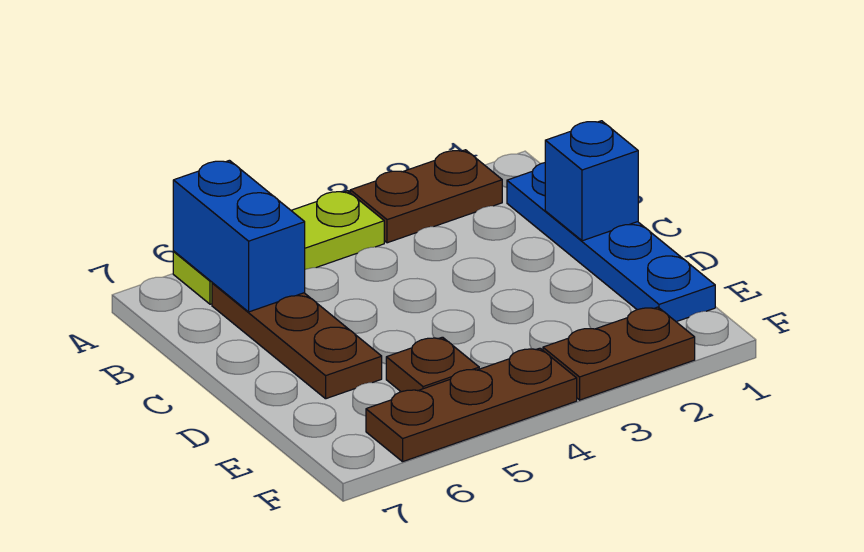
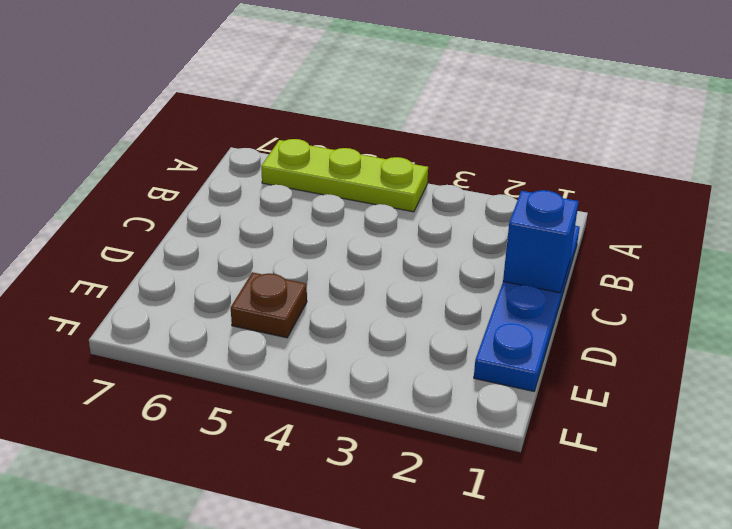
none -> brown 1x2 plate [350,150,502,243]
none -> brown 1x3 plate [212,283,382,399]

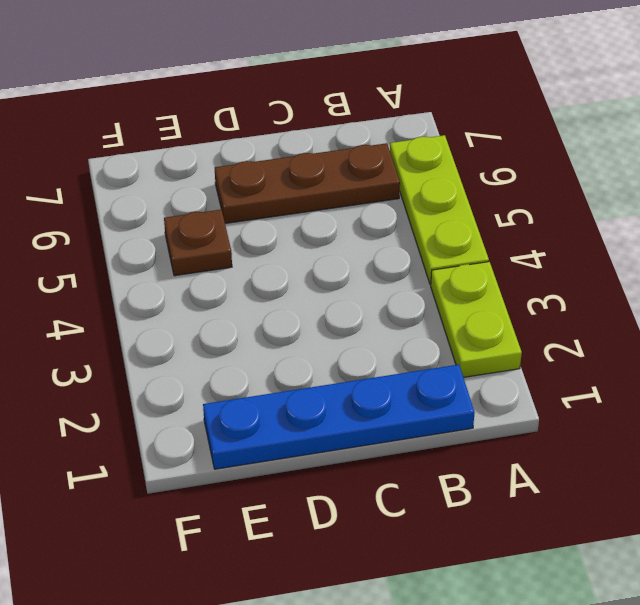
lime 1x2 plate [431,262,522,377] -> brown 1x2 plate [350,150,502,243]
none -> brown 1x2 plate [543,307,695,400]
none -> brown 1x3 plate [366,348,577,462]

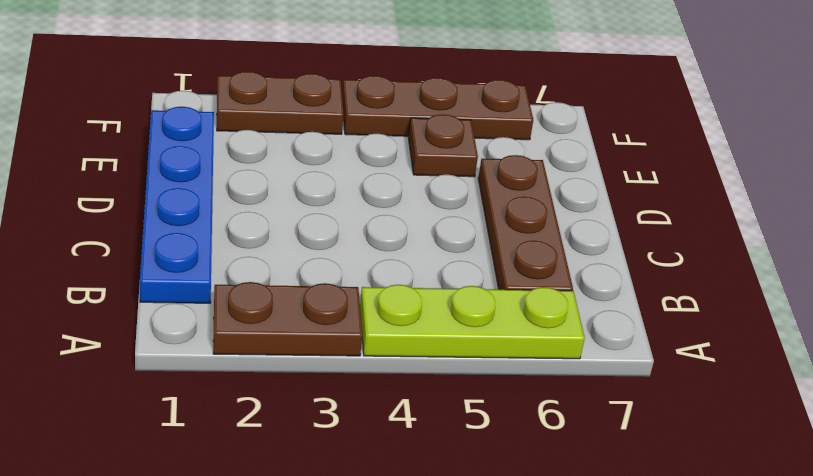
none -> blue 1x2 brick [173,160,305,312]
none -> blue 1x1 brick [545,121,638,241]

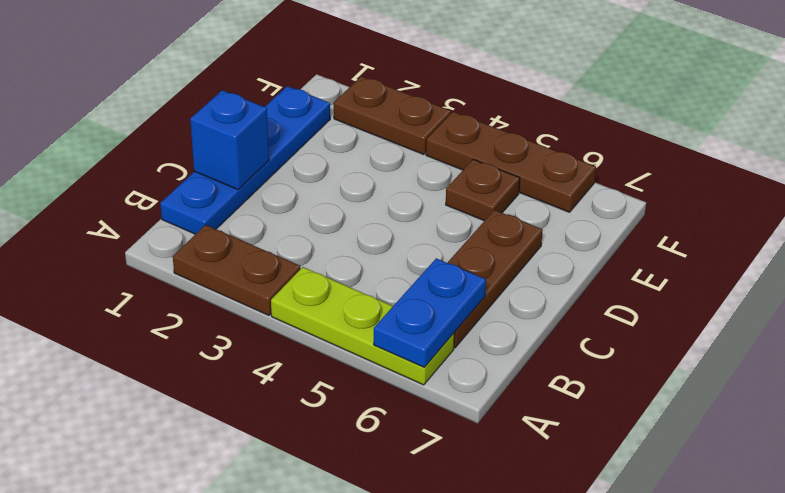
blue 1x2 plate [374,258,486,367] -> blue 1x2 brick [173,160,305,312]

